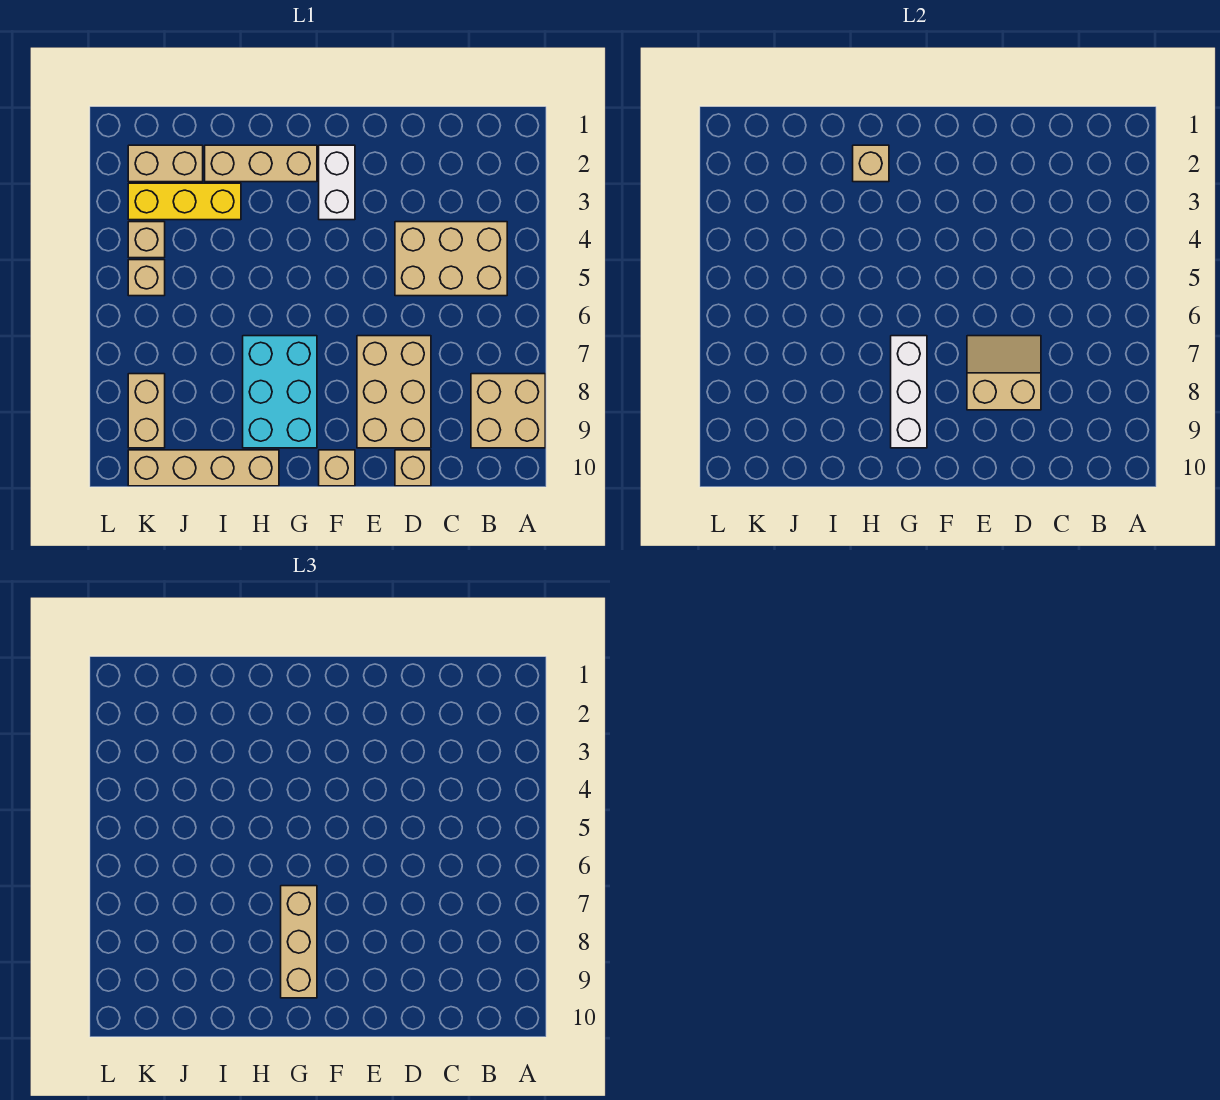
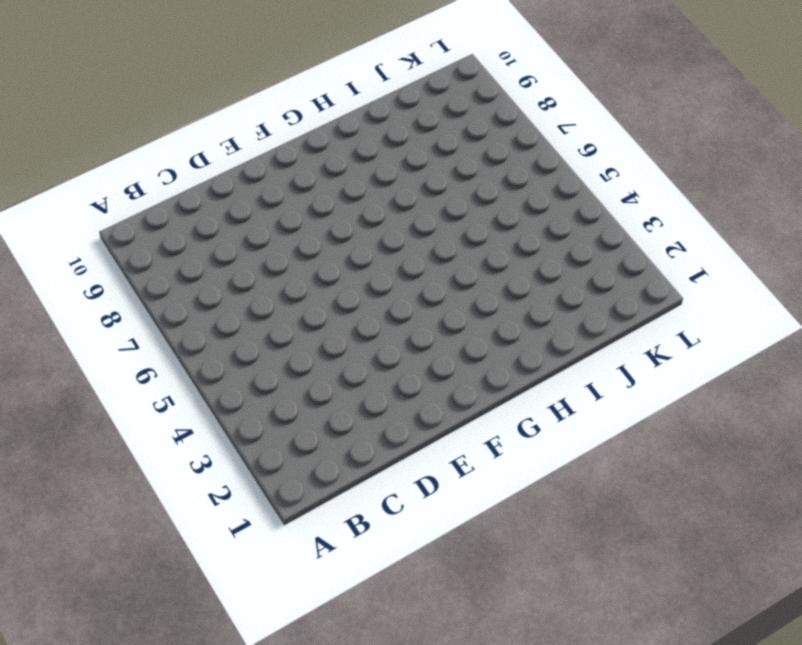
none -> tan 2x2 brick [471,374,545,448]
none -> tan 2x3 brick [395,222,507,296]
none -> tan 2x3 brick [357,336,431,448]

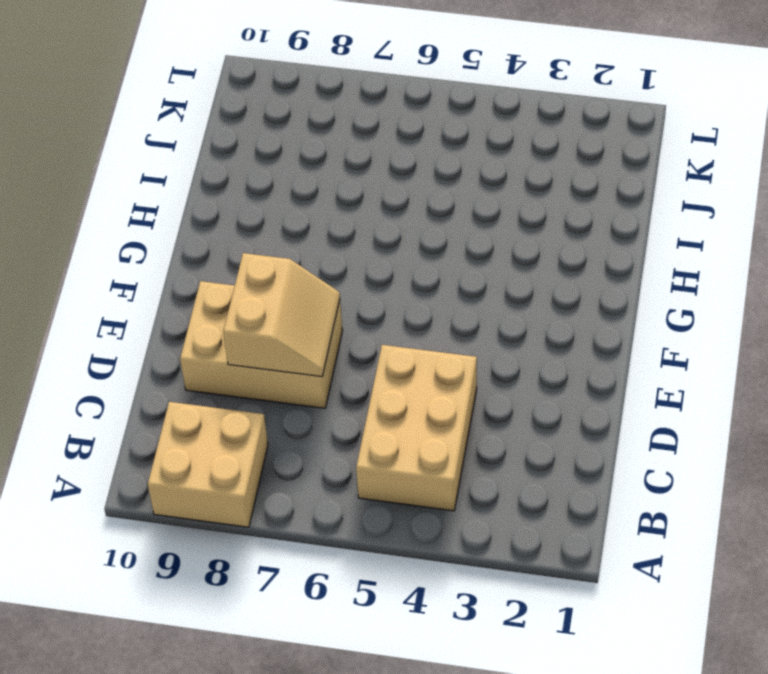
none -> tan 1x1 brick [395,450,431,486]
none -> white 1x2 brick [319,145,355,220]
none -> tan 1x1 brick [319,450,355,486]

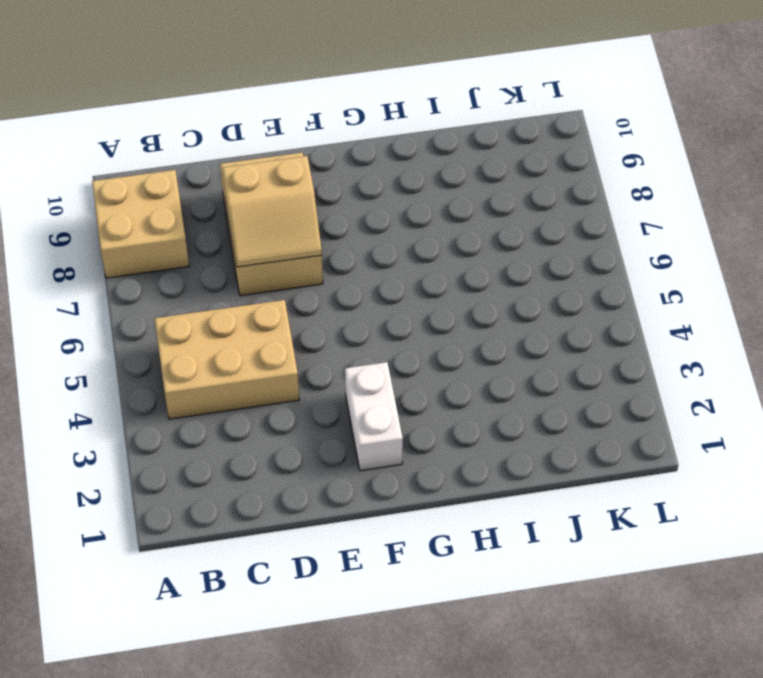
none -> tan 1x1 brick [395,450,431,486]
none -> tan 1x1 brick [319,450,355,486]
none -> tan 1x3 brick [205,145,317,182]

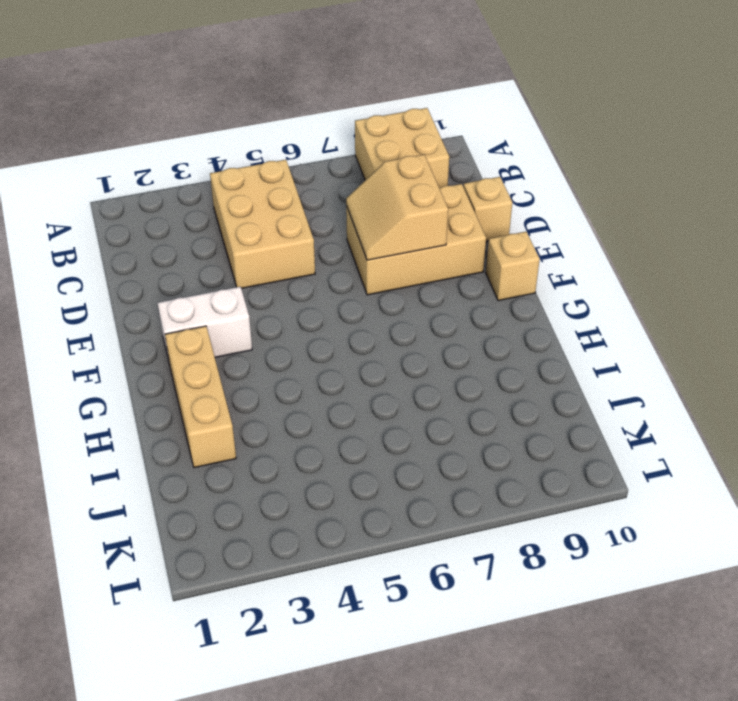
none -> cyan 2x3 brick [243,336,317,448]
none -> tan 1x4 brick [128,450,279,486]
none -> yellow 1x3 brick [128,183,241,220]

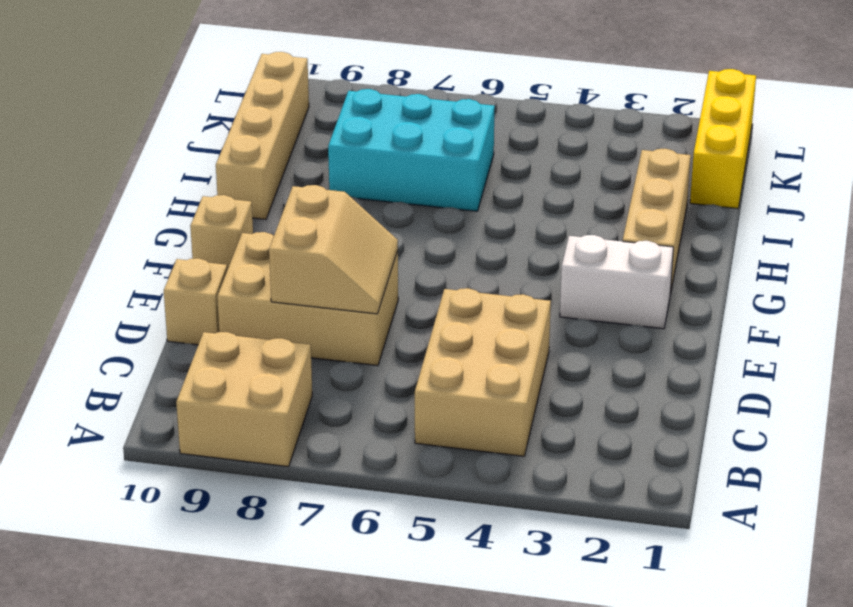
cyan 2x3 brick [328,89,495,211] -> cyan 2x3 brick moved to [243,336,317,448]
yellow 1x3 brick [690,69,756,208] -> yellow 1x3 brick moved to [128,183,241,220]
none -> tan 1x2 brick [128,145,203,182]
none -> tan 1x1 brick [128,222,165,258]
none -> tan 1x1 brick [128,260,165,296]

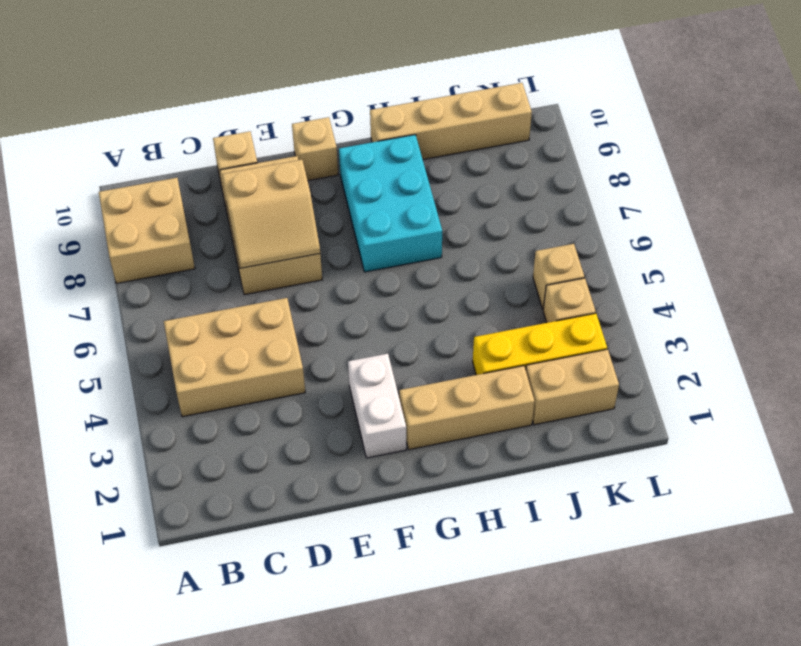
none -> tan 1x2 brick [128,374,165,448]
none -> white 1x3 brick [891,336,927,448]
none -> tan 1x1 brick [853,145,889,182]

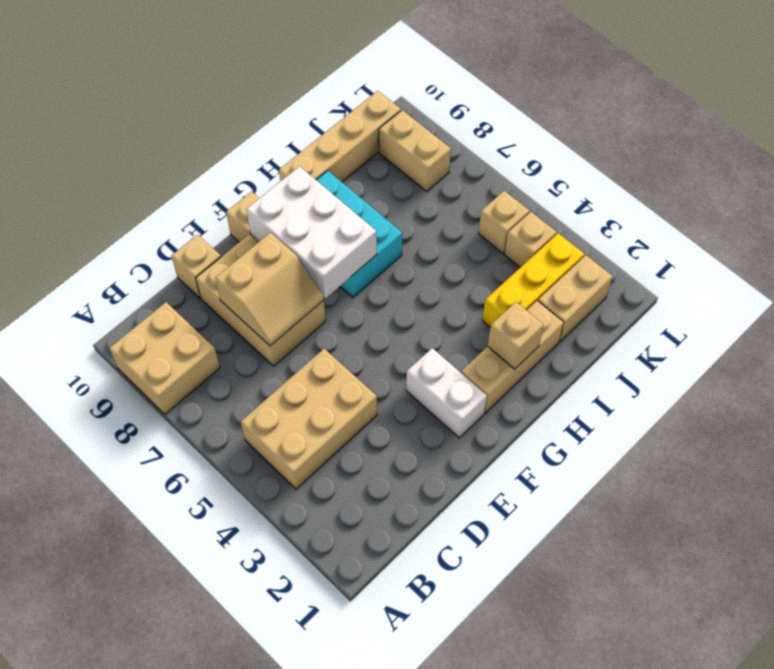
white 2x3 brick [246,166,377,298] -> white 1x3 brick [891,336,927,448]
none -> tan 1x3 brick [281,886,317,998]

